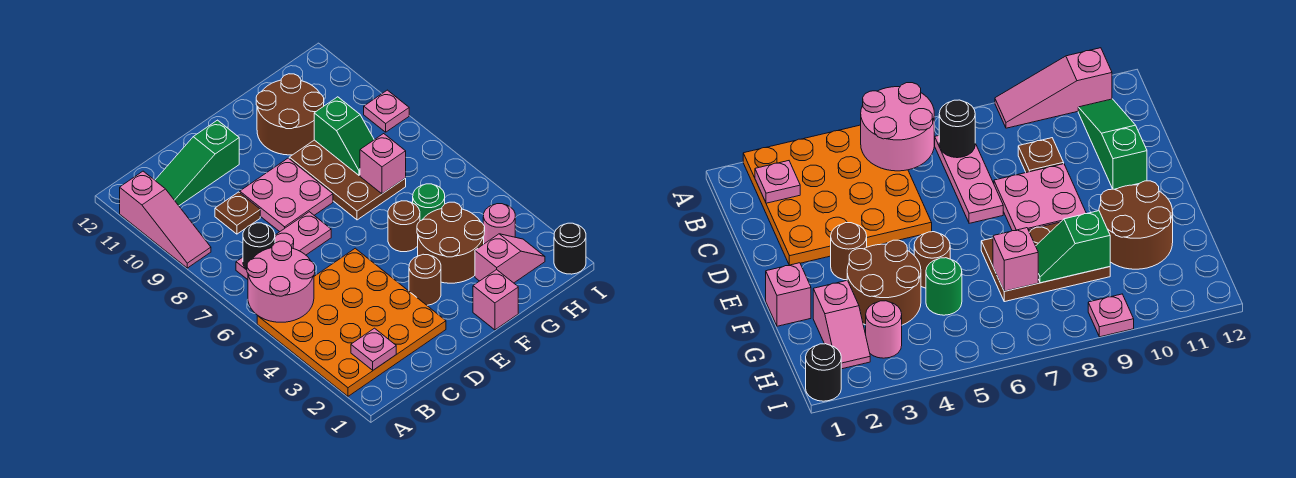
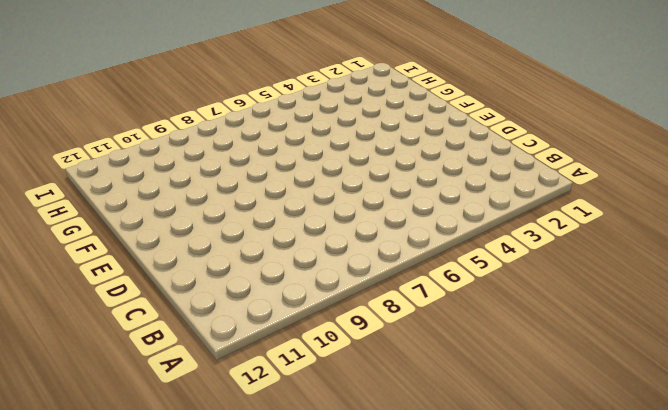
none -> orange 4x4 plate [257,248,446,396]
none -> pink 1x3 slope [120,171,211,268]
none -> pink 1x3 plate [236,212,331,280]

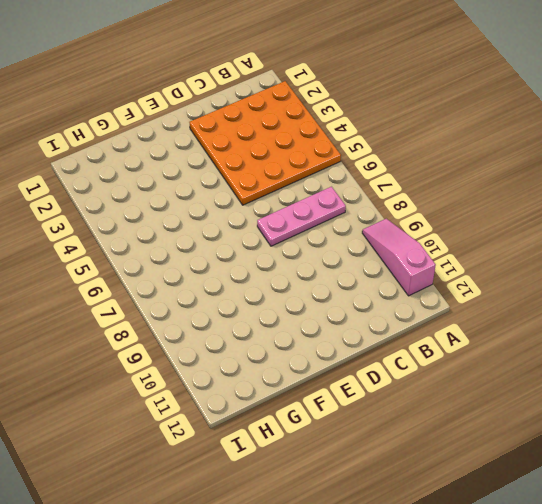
none -> green 1x3 slope [155,120,239,206]
none -> brown 1x1 plate [215,192,260,234]
none -> pink 2x2 plate [240,158,333,232]

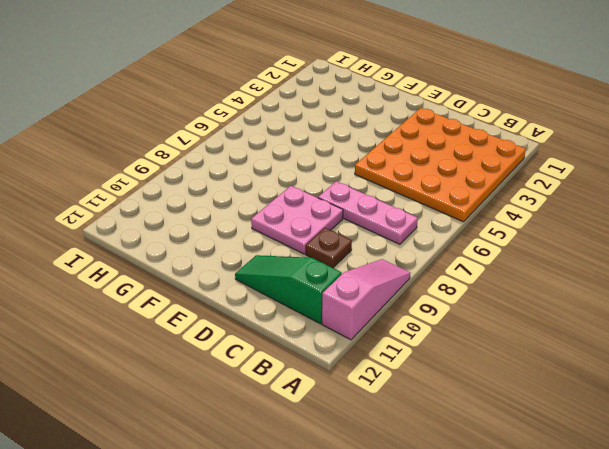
green 1x3 slope [235,255,342,324] -> green 1x3 slope turned to [155,120,239,206]
none -> brown 1x1 round brick [409,254,441,305]
none -> pink 1x1 brick [473,270,518,330]
none -> brown 2x2 round brick [417,202,485,283]

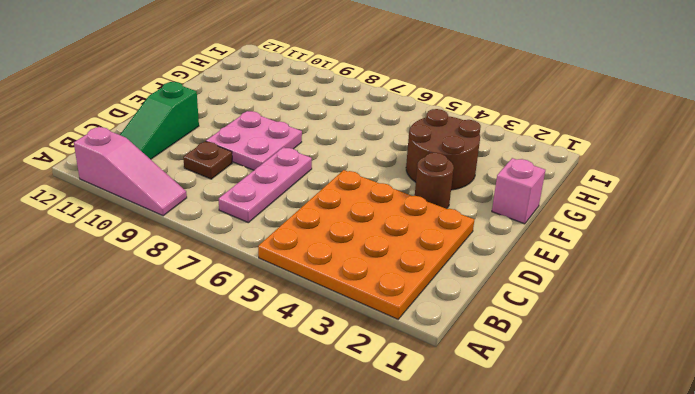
none -> brown 1x1 round brick [388,201,420,252]
none -> brown 2x3 plate [289,140,406,220]
none -> brown 2x2 round brick [256,74,324,155]

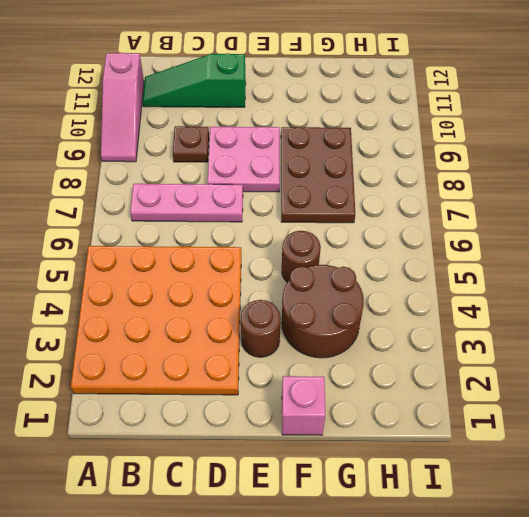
none -> brown 2x2 round brick [256,74,324,155]
none -> pink 1x2 slope [475,234,545,283]
none -> green 1x1 round brick [413,184,445,221]

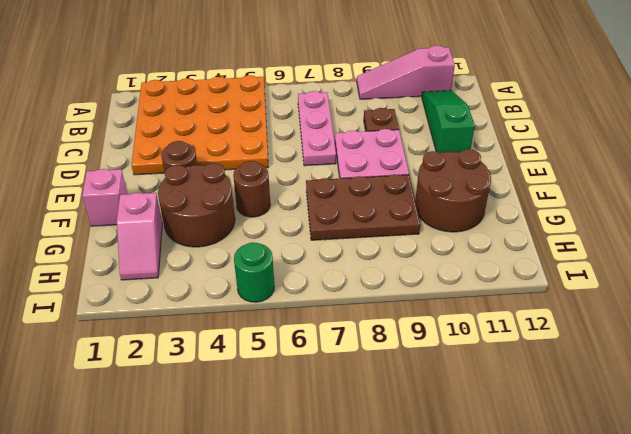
green 1x1 round brick [234,242,274,302] -> green 1x1 round brick moved to [413,184,445,221]
none -> pink 1x1 round brick [483,204,515,244]
none -> black 1x1 round brick [554,223,586,274]
none -> pink 1x1 plate [364,90,409,132]

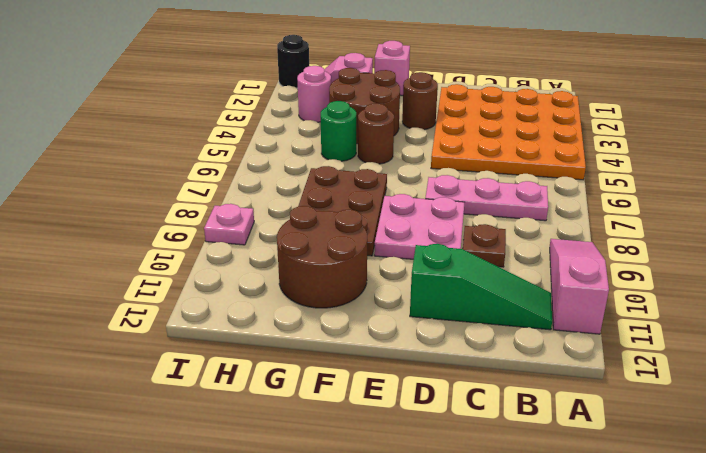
none -> pink 2x2 round brick [247,241,315,322]
none -> pink 1x1 plate [351,328,396,370]
none -> black 1x1 round brick [243,223,275,270]

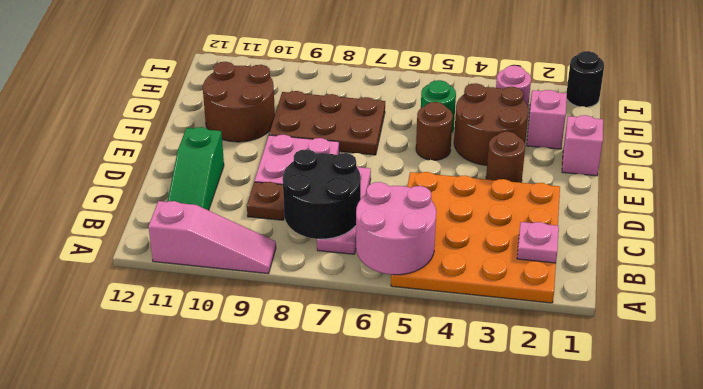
black 2x2 round brick [283,149,361,239] -> black 1x1 round brick [243,223,275,270]
none -> pink 1x1 plate [364,90,409,132]
none -> pink 1x1 brick [360,134,406,194]
none -> green 1x2 slope [314,97,374,175]

